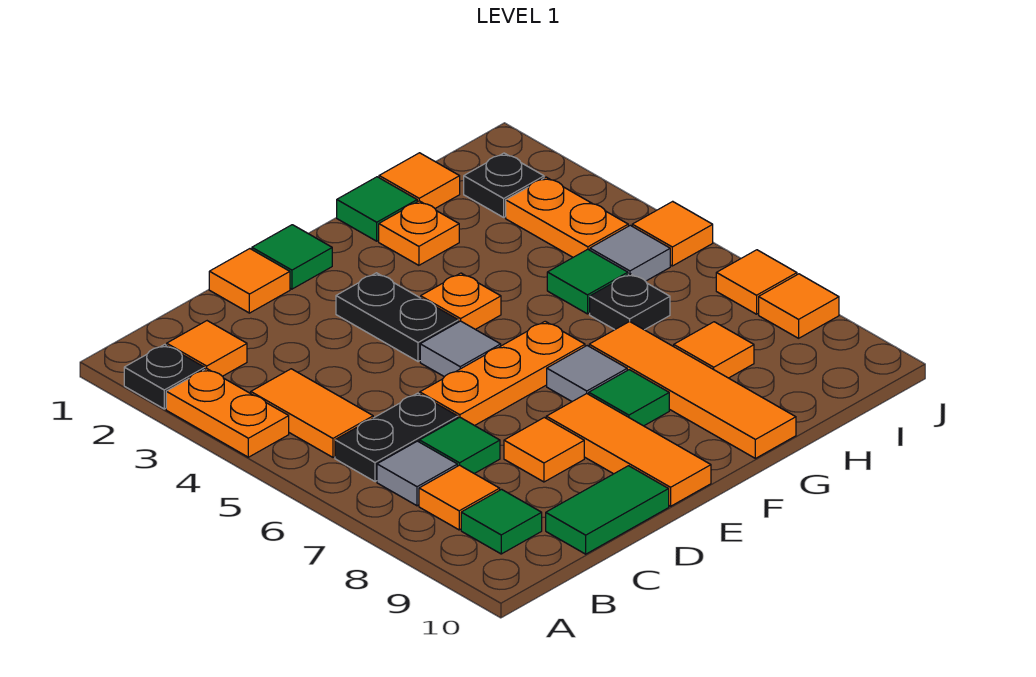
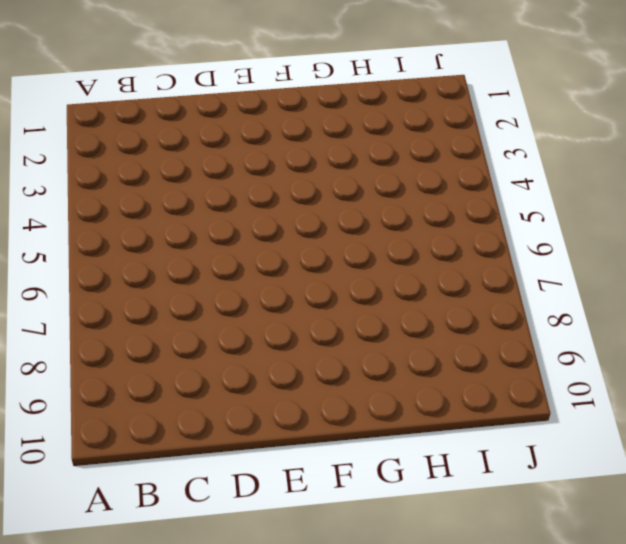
none -> black 1x1 plate [124,344,205,409]
none -> orange 1x2 plate [166,369,289,457]
none -> orange 1x1 tile [167,321,247,376]
none -> orange 1x2 tile [251,369,373,457]

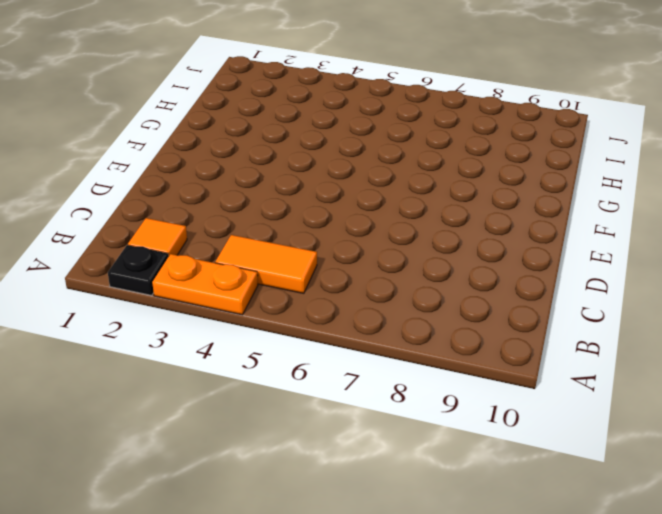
none -> black 1x2 plate [335,393,458,482]
none -> grey 1x1 tile [377,441,457,506]
none -> orange 1x1 tile [419,465,500,530]
none -> green 1x1 tile [461,489,542,554]

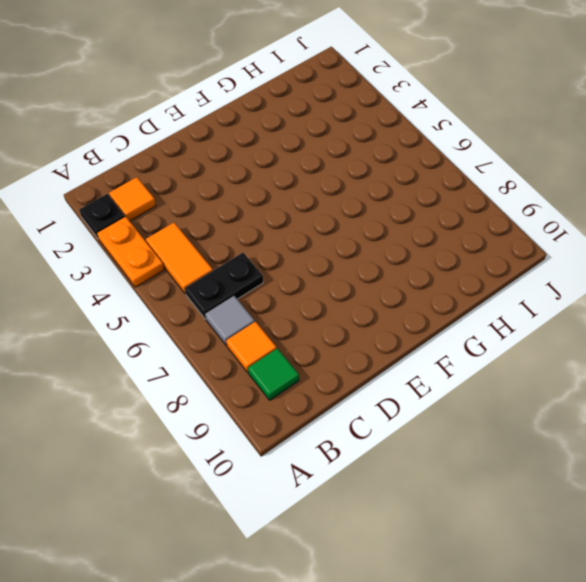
none -> green 1x1 tile [419,417,500,474]
none -> green 1x2 tile [546,466,669,554]
none -> orange 1x1 tile [209,249,290,313]
none -> orange 1x3 plate [420,321,585,426]

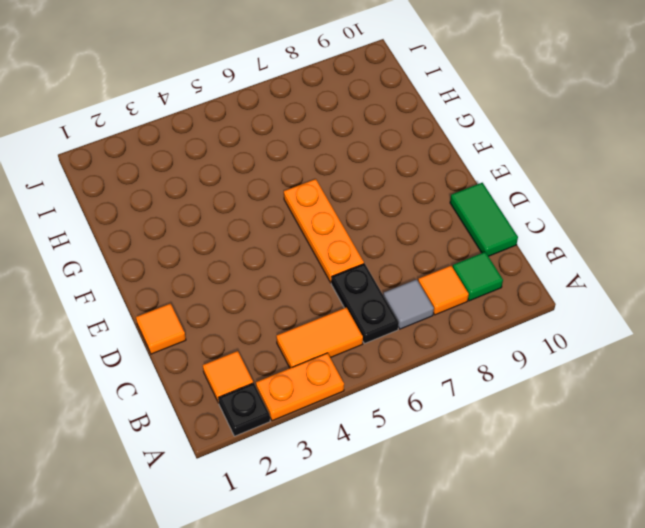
none -> green 1x1 tile [419,417,500,474]
none -> orange 1x1 tile [504,417,584,482]
none -> green 1x1 tile [252,225,332,289]
none -> black 1x2 plate [336,273,459,362]

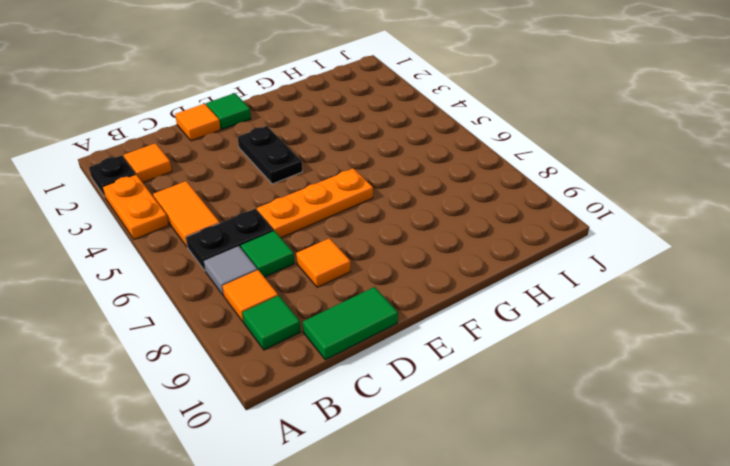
none -> grey 1x1 tile [420,321,501,377]
none -> orange 1x3 tile [546,394,711,506]
none -> orange 1x1 plate [421,273,501,329]
none -> grey 1x1 tile [547,346,627,401]

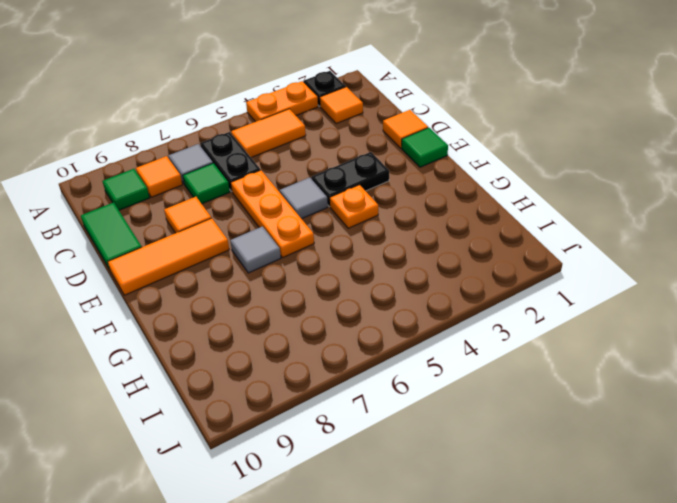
none -> green 1x1 tile [589,370,669,426]
none -> green 1x1 tile [337,177,417,241]
none -> orange 1x1 plate [379,201,459,265]
none -> orange 1x4 tile [589,321,796,458]

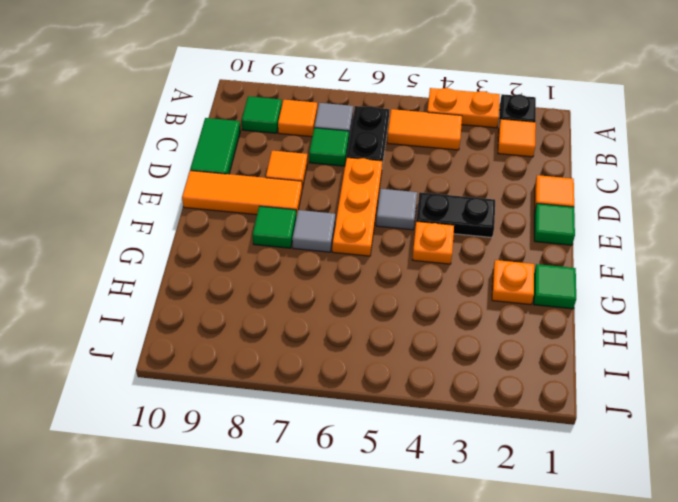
none -> orange 1x4 tile [589,321,796,458]
none -> orange 1x1 tile [379,153,460,208]
none -> green 1x1 tile [547,249,628,314]
none -> black 1x1 plate [590,274,670,330]

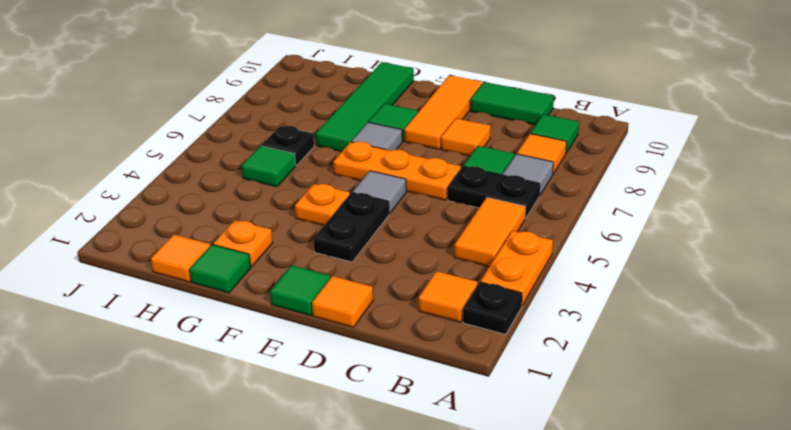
green 1x4 tile [316,62,414,152] -> orange 1x4 tile [589,321,796,458]
none -> orange 1x1 tile [674,322,754,378]
none -> black 1x1 plate [464,153,544,217]
none -> orange 1x2 plate [506,177,628,257]
none -> grey 1x1 tile [590,225,670,281]

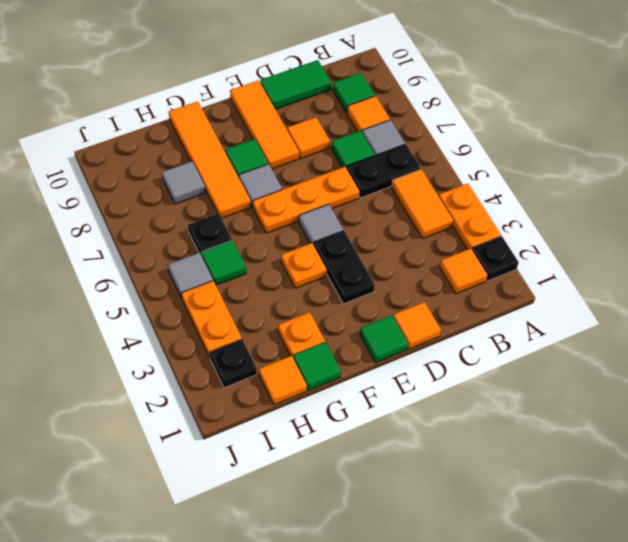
grey 1x1 tile [162,161,205,204] -> orange 1x1 tile [674,322,754,378]
none -> orange 1x1 tile [632,201,713,266]
none -> orange 1x1 tile [716,250,797,314]
none -> orange 1x1 tile [759,274,839,338]

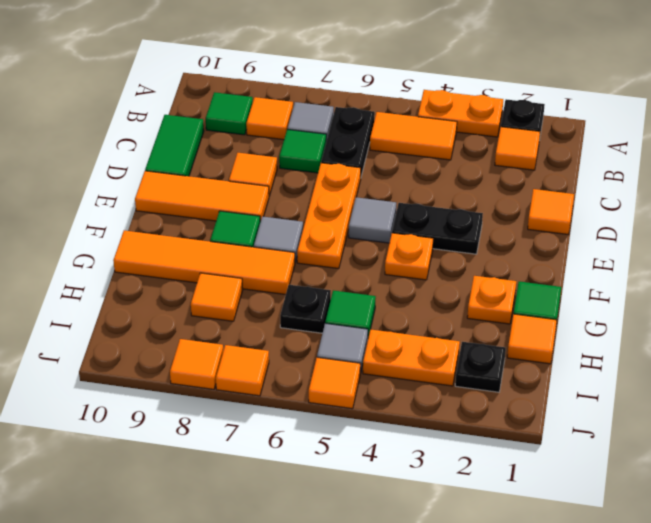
none -> green 1x1 tile [252,225,332,289]

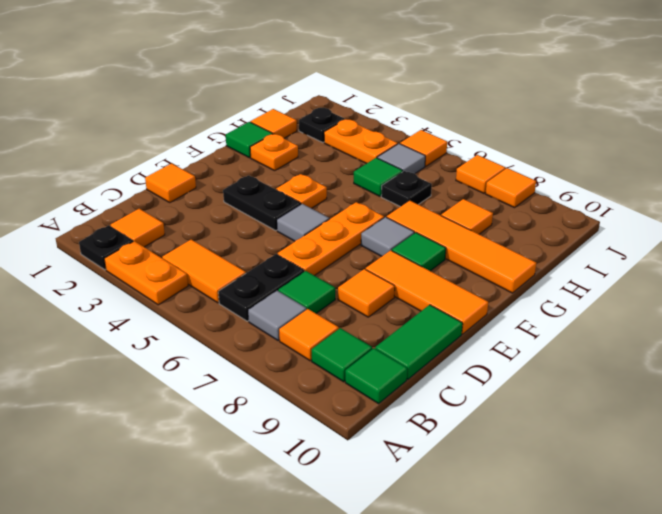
green 1x1 tile [345,348,407,404] -> green 1x1 tile moved to [252,225,332,289]

